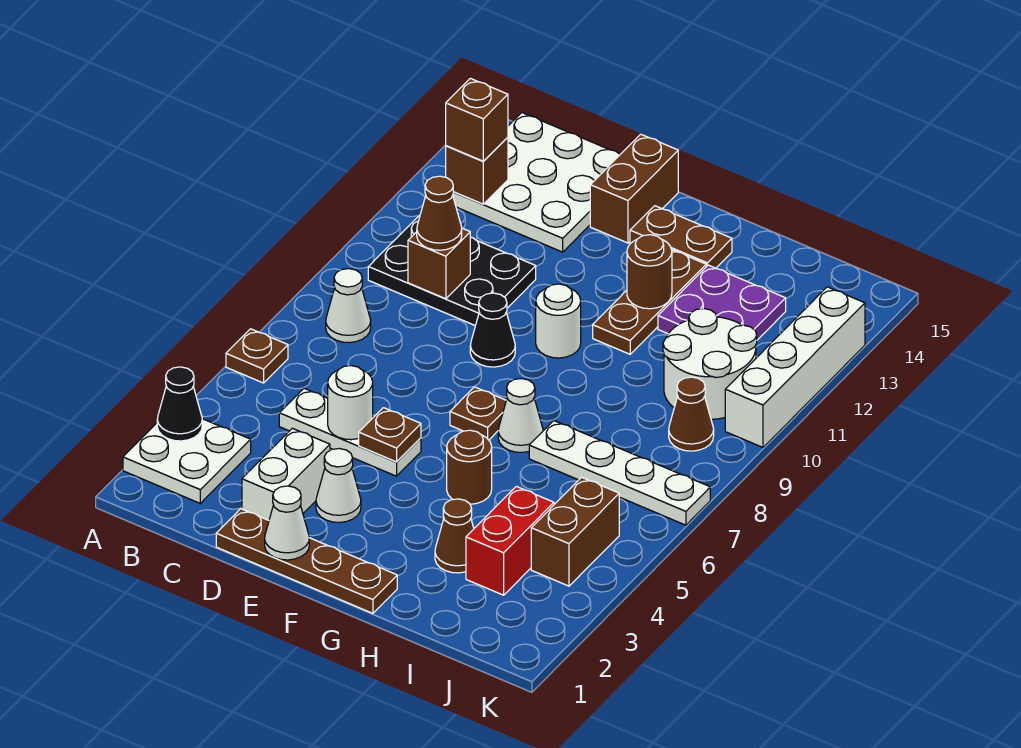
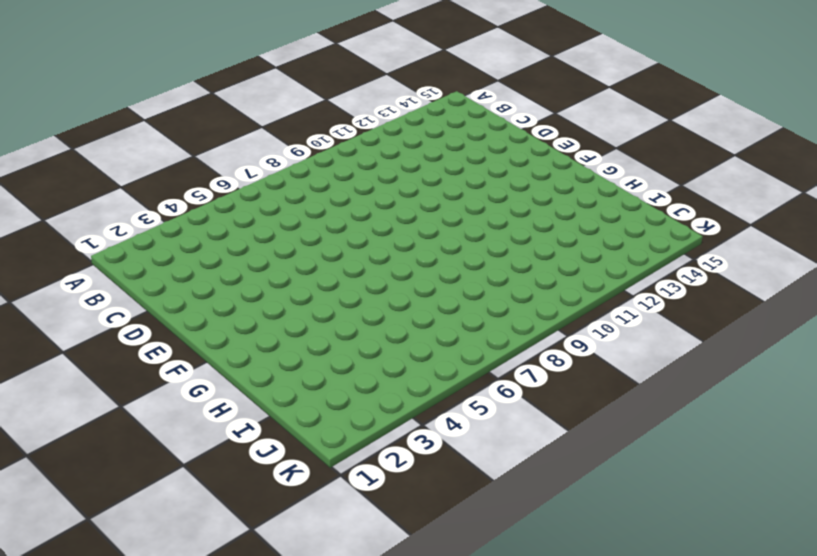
none -> white 2x2 plate [123,419,251,503]
none -> brown 1x1 plate [226,329,288,383]
none -> white 1x1 cone [326,269,371,343]
none -> black 2x3 plate [368,216,536,326]

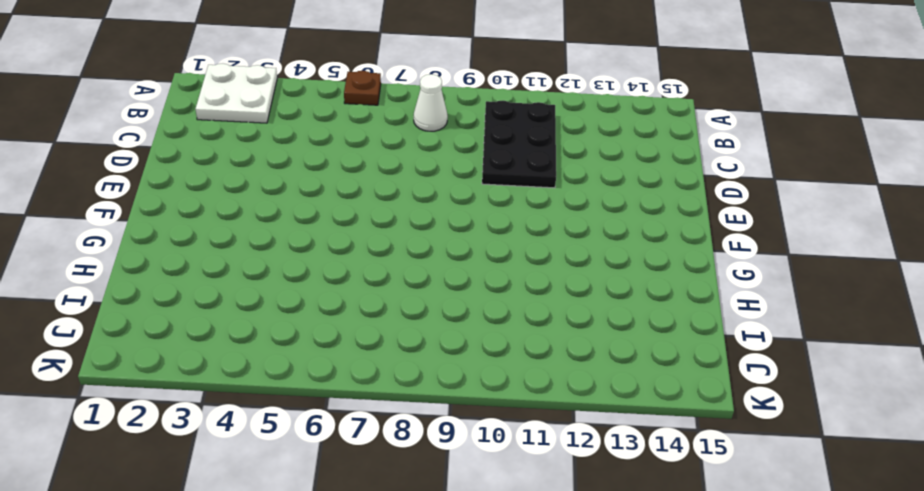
none -> white 3x3 plate [453,113,620,252]
none -> white 1x3 plate [279,388,421,476]
none -> brown 1x4 plate [216,509,397,613]
none -> white 1x2 brick [242,428,330,520]

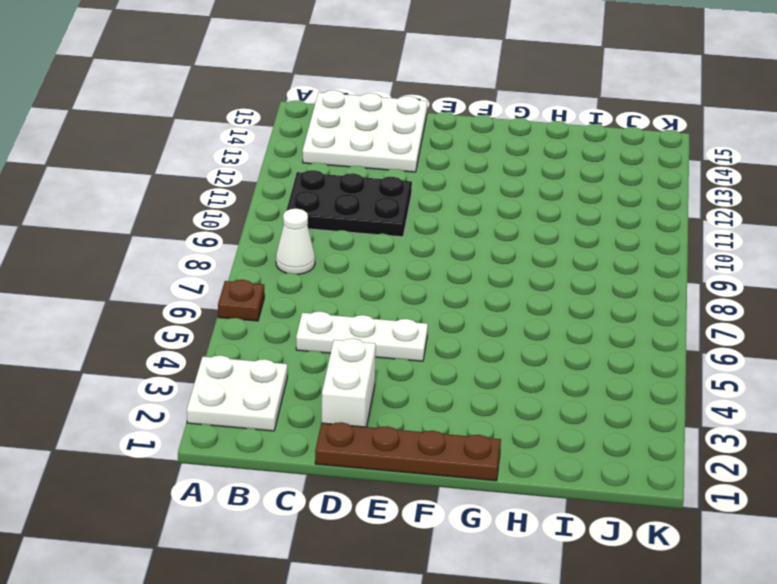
none -> white 1x1 cone [316,449,361,522]
none -> black 1x1 cone [470,293,515,367]
none -> brown 1x2 brick [590,134,678,243]
none -> brown 1x1 plate [450,387,506,440]

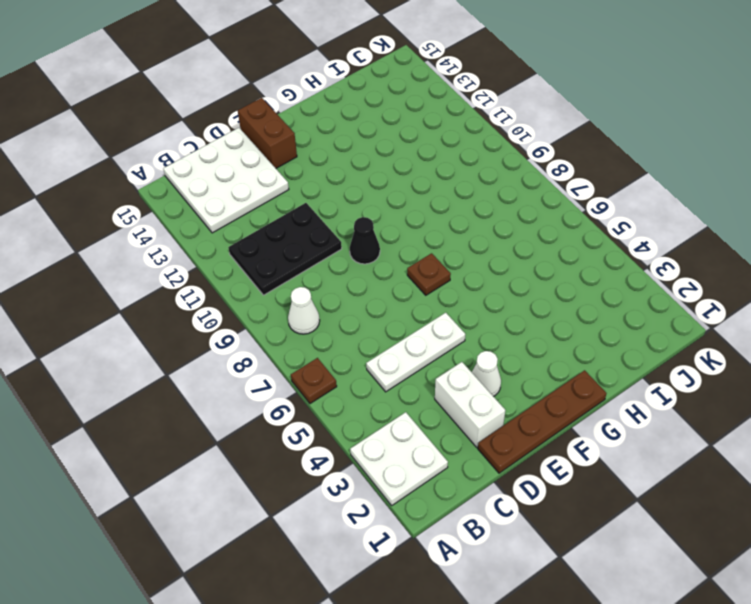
none -> white 1x1 round brick [536,284,581,358]
none -> brown 1x2 plate [630,206,732,268]
none -> brown 1x1 round brick [447,430,492,504]
none -> white 1x1 cone [498,379,543,452]

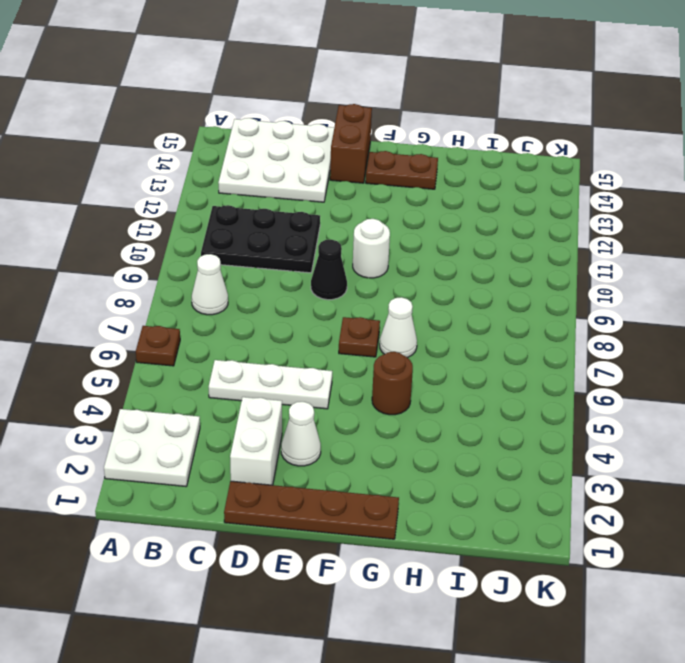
none -> brown 1x3 plate [593,250,706,354]
none -> brown 1x1 cone [435,499,474,573]
none -> white 1x4 plate [529,421,710,525]
none -> purple 2x2 plate [658,265,786,340]

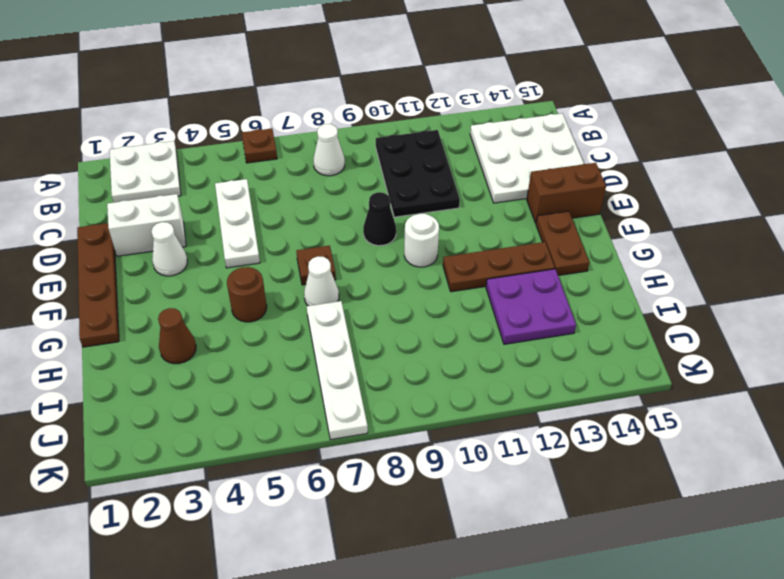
none -> red 1x2 brick [466,486,554,595]
none -> white 2x2 round brick [663,309,757,419]
none -> brown 1x2 brick [531,477,619,586]
none -> brown 1x1 cone [669,377,714,451]

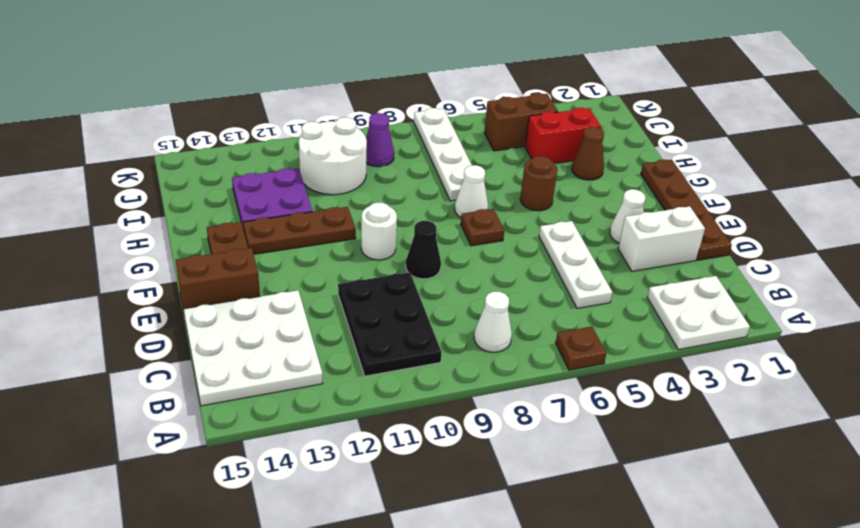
purple 1x1 cone [366,113,394,167] -> brown 1x1 cone [669,377,714,451]
none -> white 1x4 brick [725,287,865,447]
none -> black 1x1 cone [157,367,202,441]
none -> brown 1x1 brick [446,137,508,204]
none -> brown 1x1 brick [408,228,470,299]

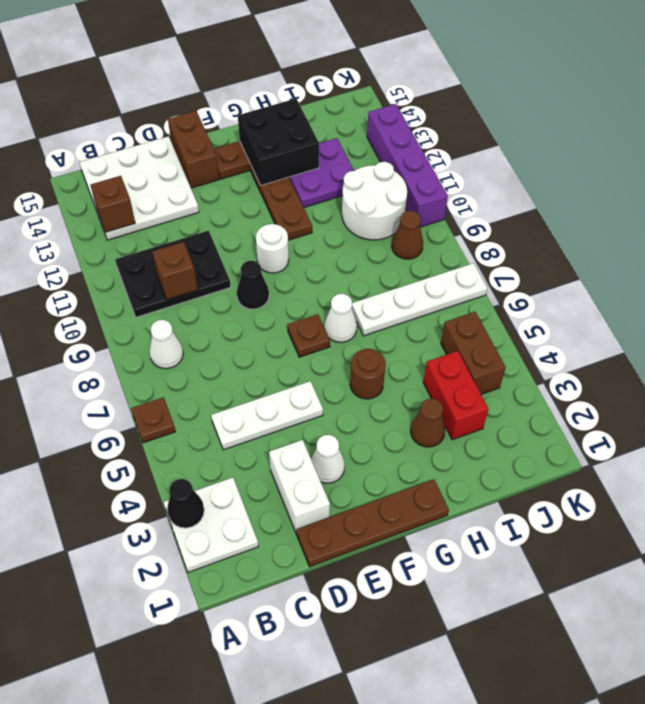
black 2x2 brick [238,99,319,186] -> none
purple 1x4 brick [367,104,448,227] -> white 1x4 brick [725,287,865,447]
none -> white 1x1 round brick [328,366,373,440]
none -> white 1x1 cone [265,486,309,560]
none -> brown 1x1 plate [359,408,421,462]
none -> brown 1x1 round brick [627,235,672,309]

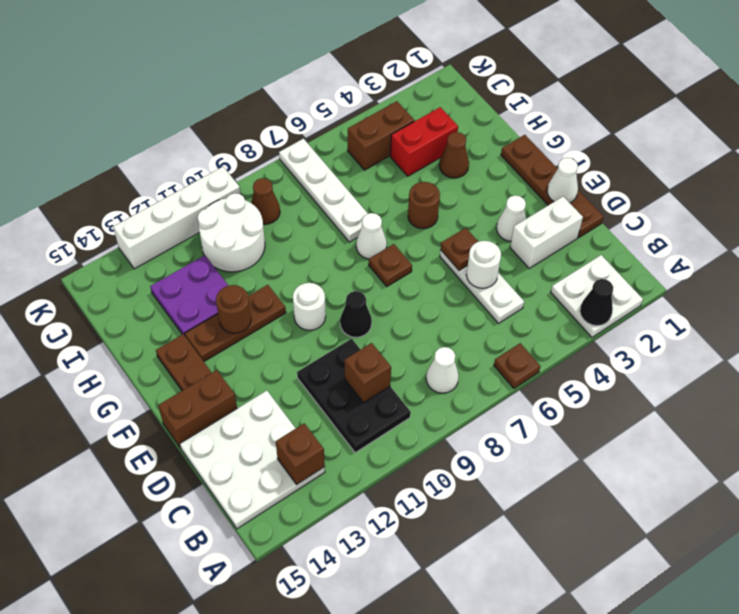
none -> brown 1x1 brick [446,78,508,161]
none -> brown 1x1 cone [417,176,462,250]

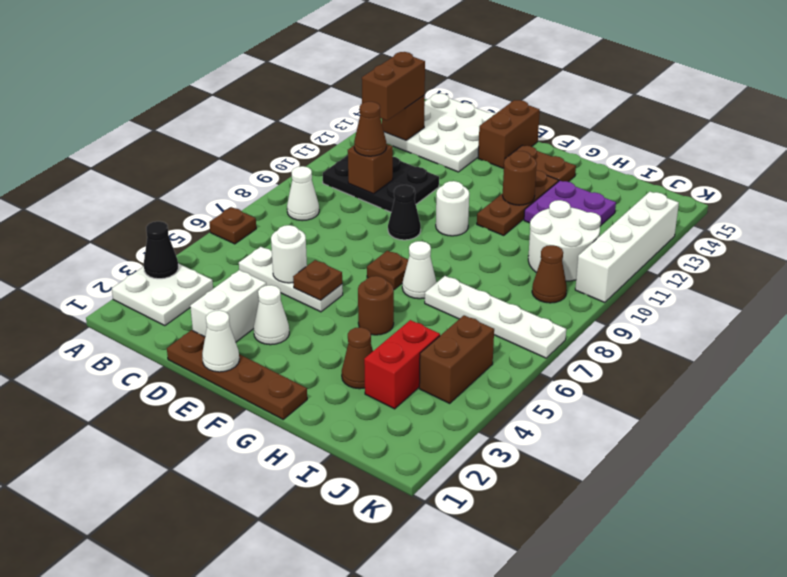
brown 1x2 brick [362,52,425,121] -> brown 1x1 brick [446,78,508,161]

